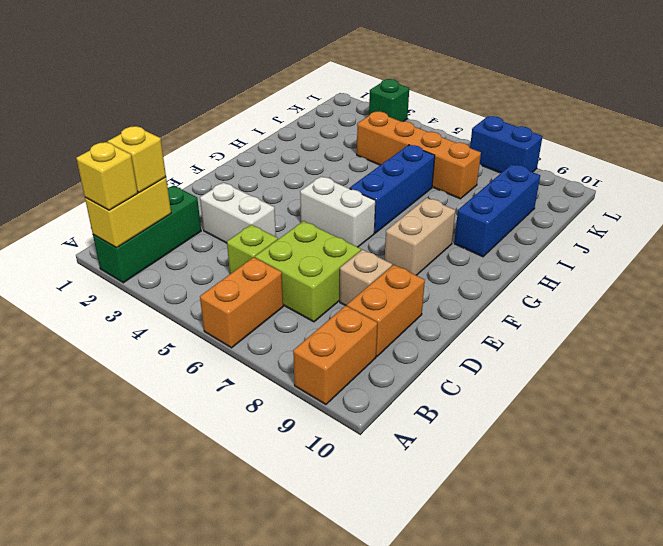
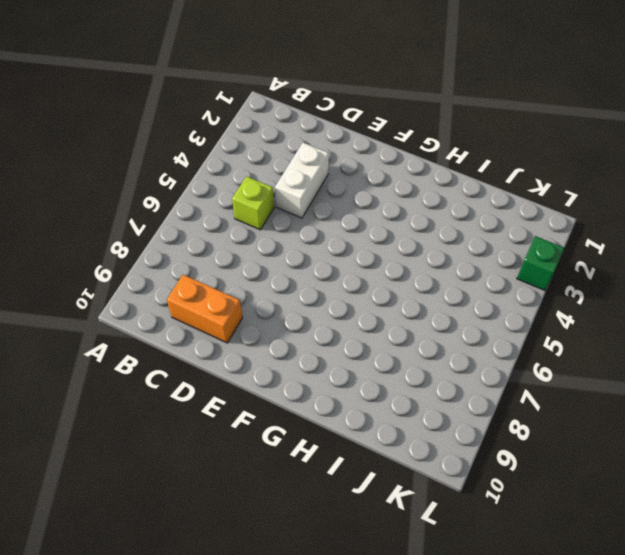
none -> green 1x3 brick [93,186,201,283]
none -> orange 1x2 brick [200,257,283,348]
none -> orange 1x2 brick [293,306,377,404]

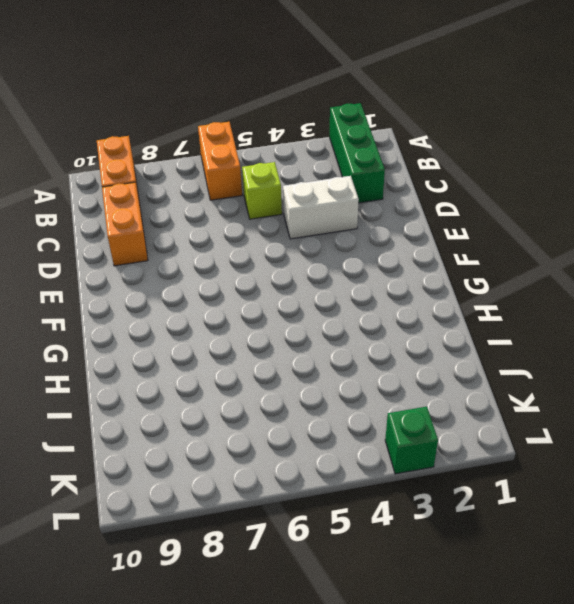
none -> lime 2x2 brick [255,221,361,322]
none -> tan 1x1 brick [340,250,392,306]
none -> white 1x2 brick [300,176,375,247]

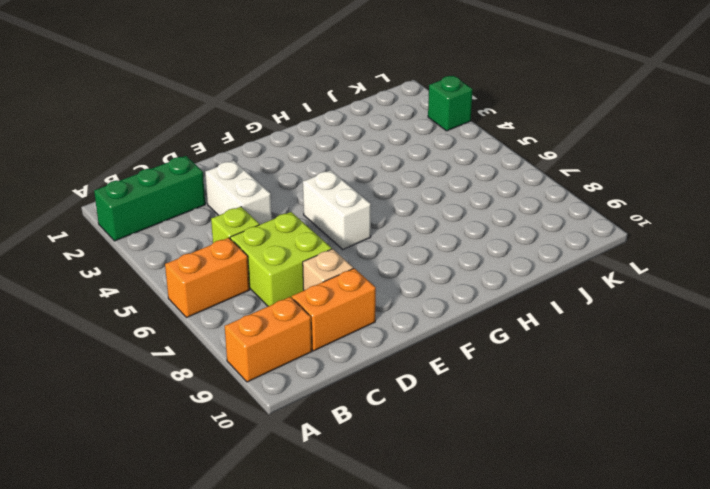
none -> tan 1x2 brick [385,198,456,275]
none -> blue 1x3 brick [350,145,435,233]
none -> blue 1x3 brick [454,164,540,257]

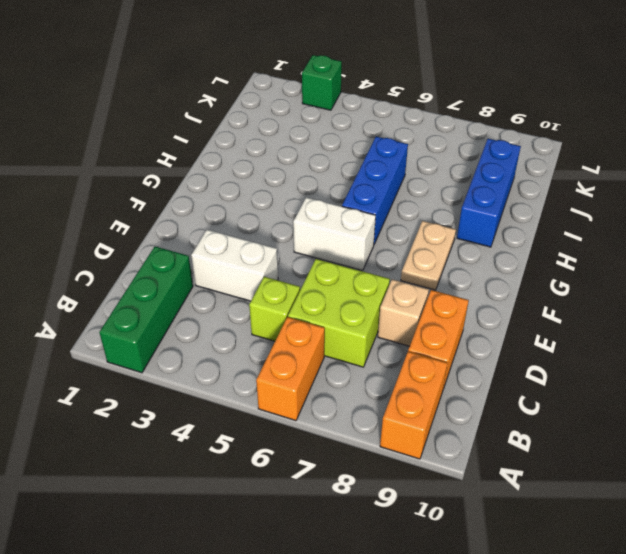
tan 1x2 plate [401,221,456,290] -> tan 1x2 brick [385,198,456,275]
none -> orange 1x4 brick [357,111,481,199]
none -> blue 1x2 brick [470,116,543,173]
none -> yellow 1x2 brick [85,177,171,248]

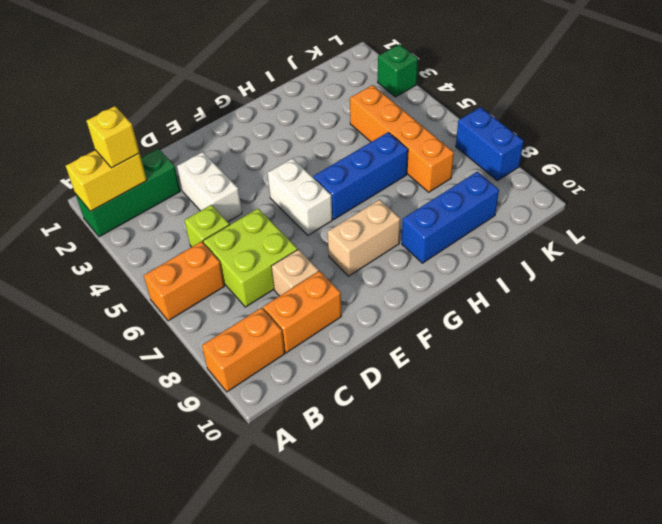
none -> yellow 1x1 brick [76,142,138,210]

